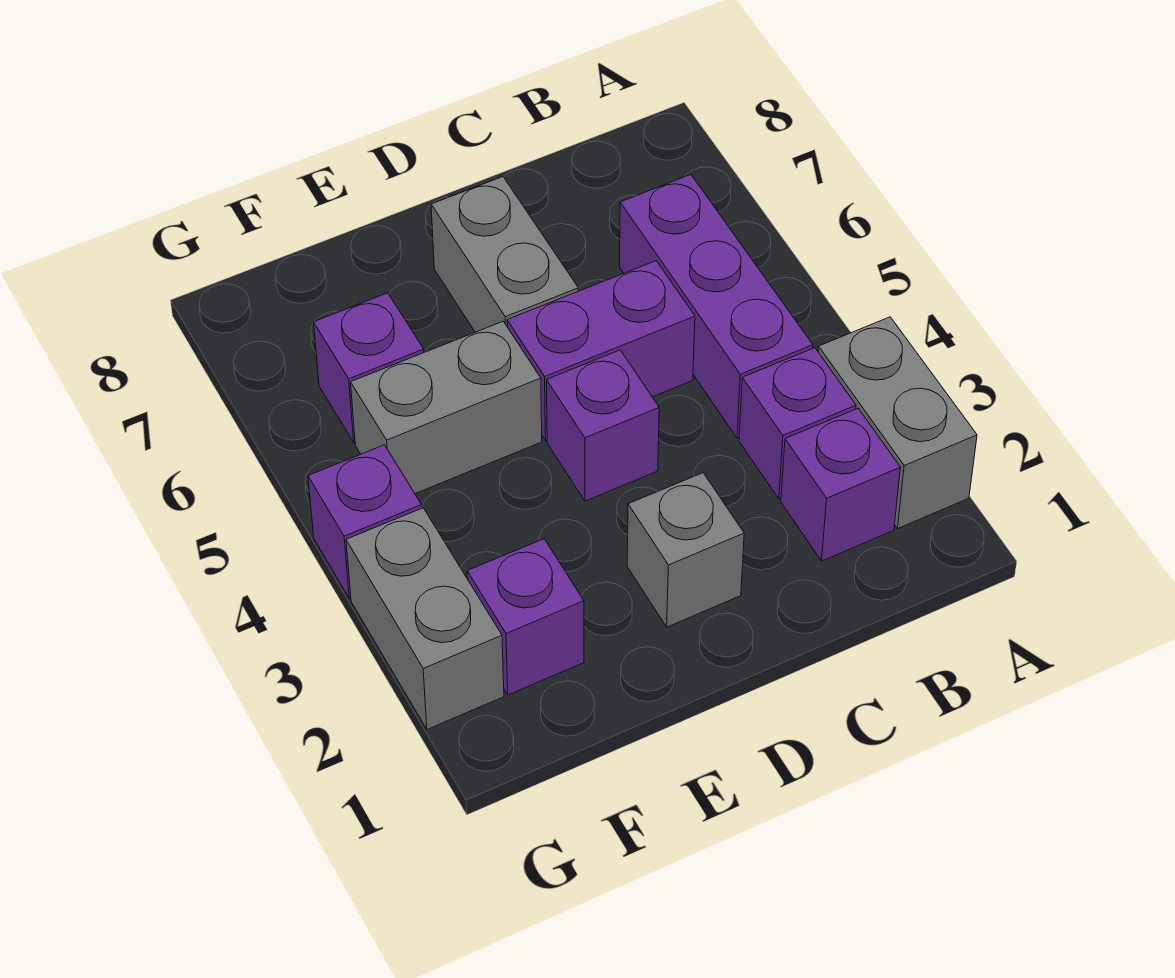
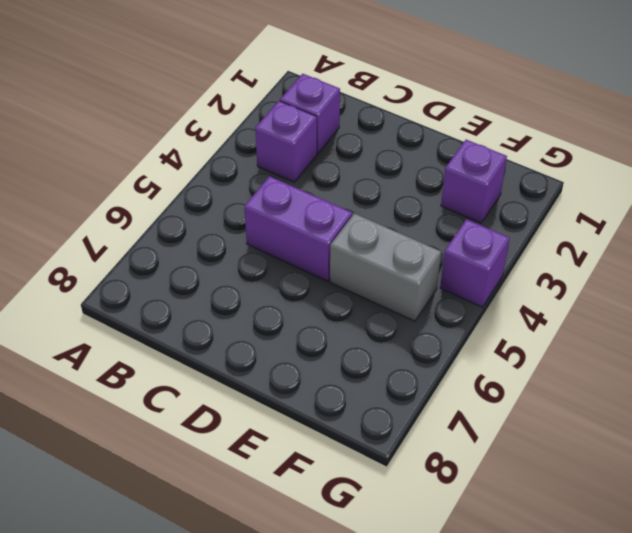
none -> grey 1x2 brick [818,317,977,528]
none -> purple 1x3 brick [620,175,813,438]
none -> grey 1x1 brick [627,473,744,627]

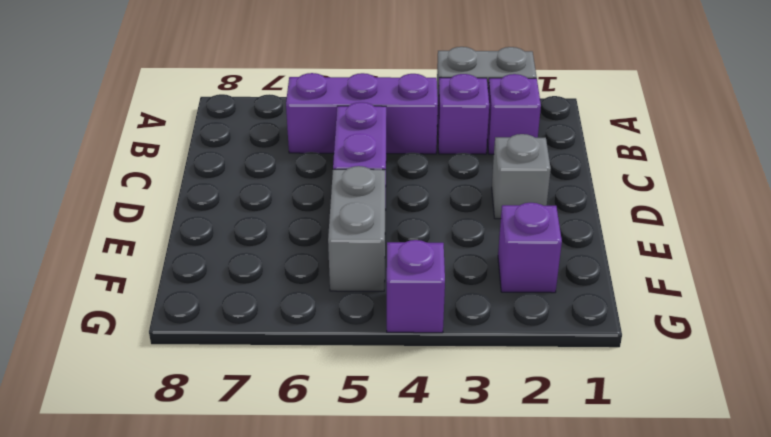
none -> purple 1x1 brick [547,350,659,501]
none -> grey 1x2 brick [431,177,578,332]
none -> purple 1x1 brick [314,293,424,442]

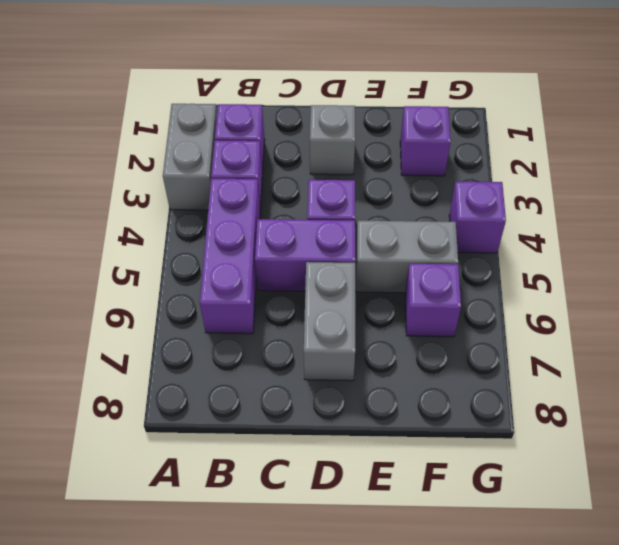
none -> grey 1x2 brick [346,508,504,729]

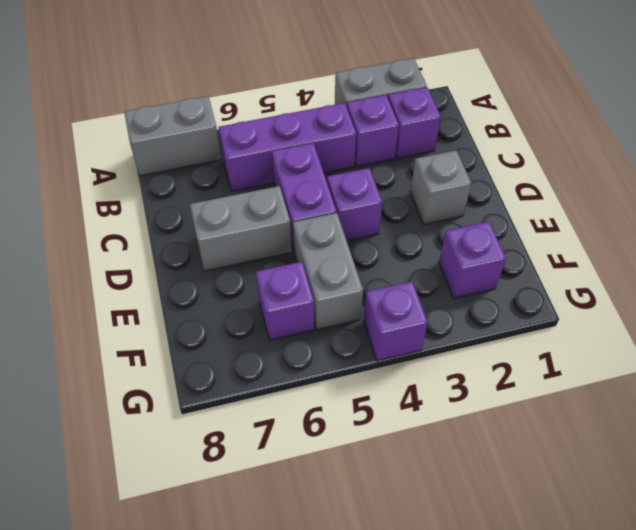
grey 1x2 brick [124,96,221,176] -> grey 1x2 brick moved to [346,508,504,729]

